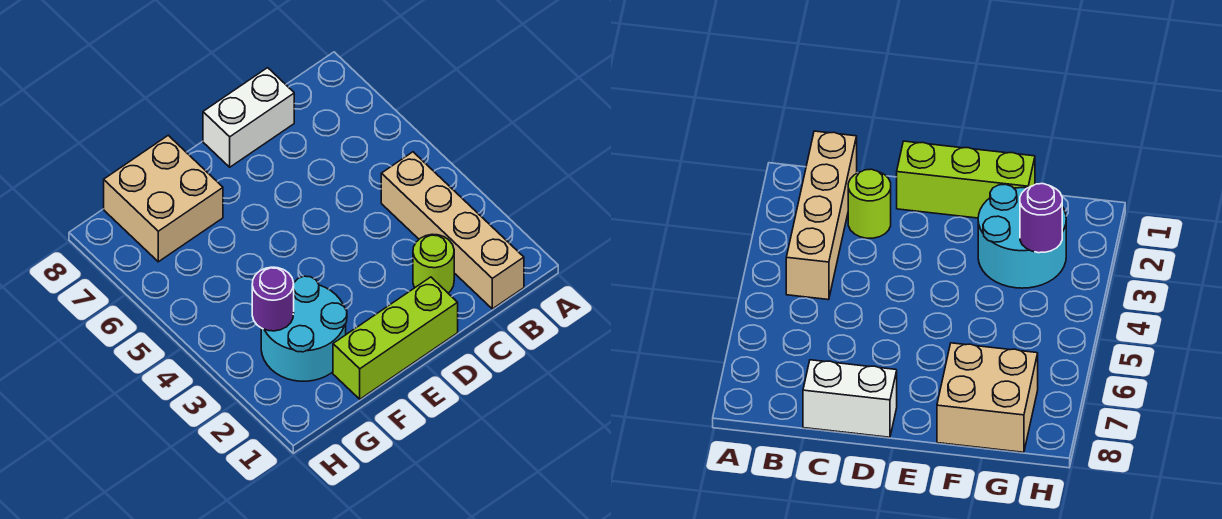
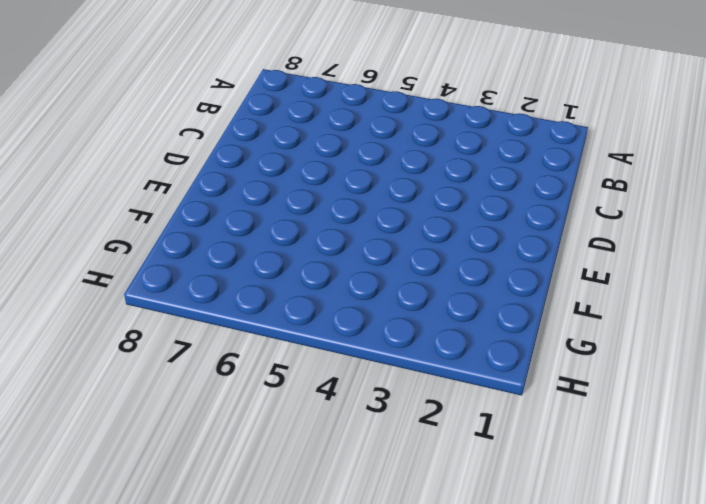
none -> tan 1x4 brick [381,152,524,309]
none -> lime 1x1 round brick [413,234,454,293]

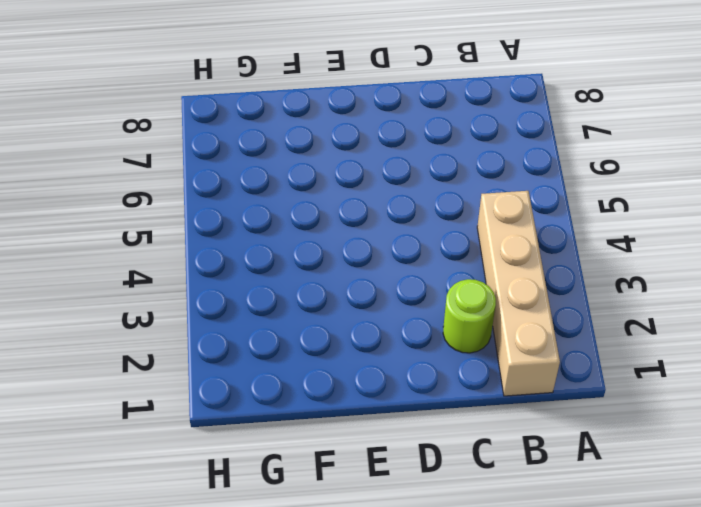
none -> white 1x2 brick [203,68,294,167]
none -> lime 1x3 brick [333,277,458,399]

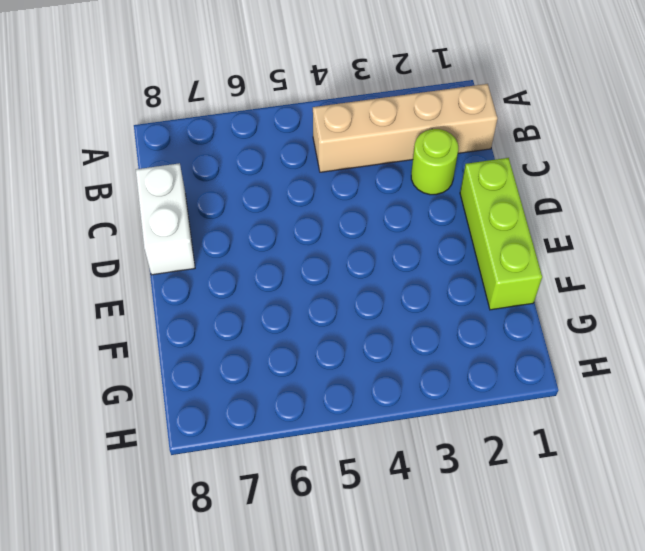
none -> cyan 2x2 round brick [261,276,347,381]
none -> tan 2x2 brick [104,135,223,262]

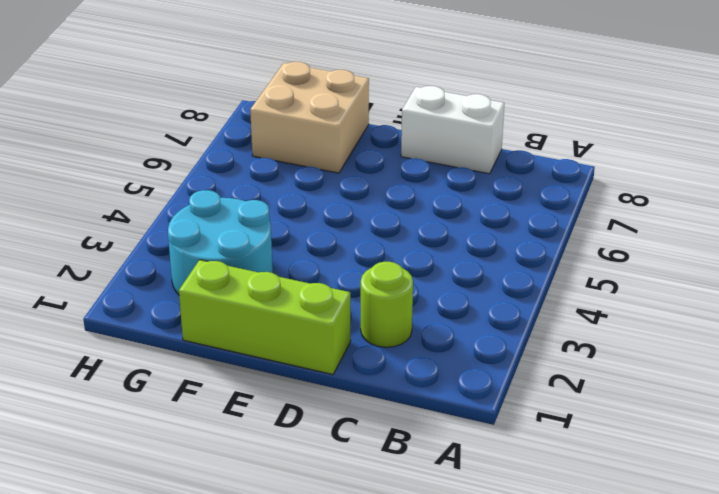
none -> tan 1x4 brick [381,152,524,309]
none -> purple 1x1 round brick [252,267,294,331]

